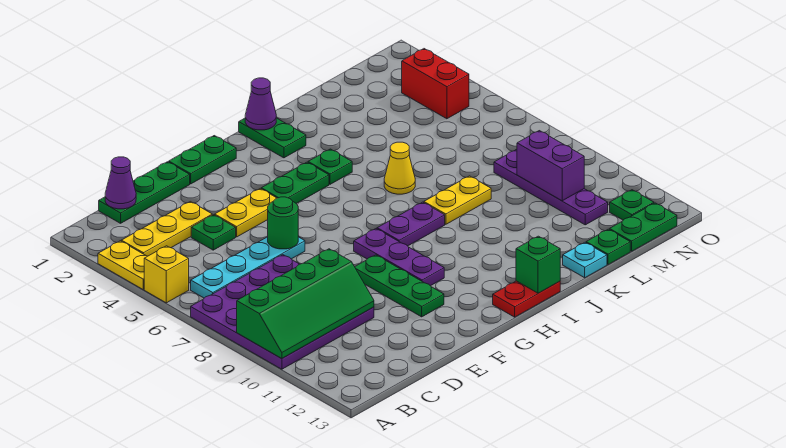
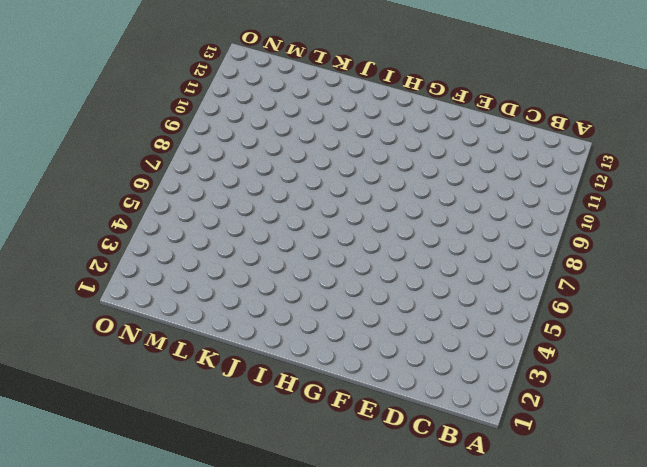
none -> yellow 1x2 plate [98,241,147,289]
none -> yellow 1x1 brick [144,246,189,303]
none -> purple 4x4 plate [191,255,374,369]
none -> yellow 1x3 plate [121,202,212,256]

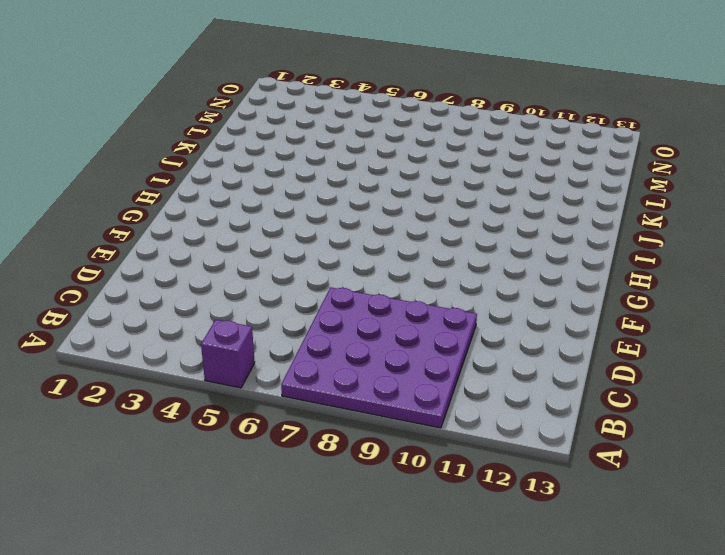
purple 1x1 brick [201,320,255,388] -> yellow 1x1 brick [144,246,189,303]
none -> yellow 1x2 plate [98,241,147,289]
none -> yellow 1x3 plate [121,202,212,256]
none -> cyan 1x4 plate [191,237,305,298]
none -> green 1x3 plate [99,162,190,223]

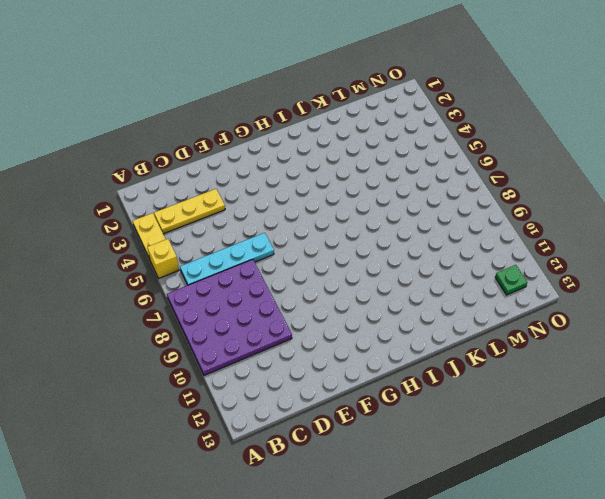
none -> green 1x3 plate [99,162,190,223]
none -> green 1x1 plate [191,215,236,250]
none -> yellow 1x2 plate [215,189,276,237]
none -> green 1x2 plate [169,136,236,184]

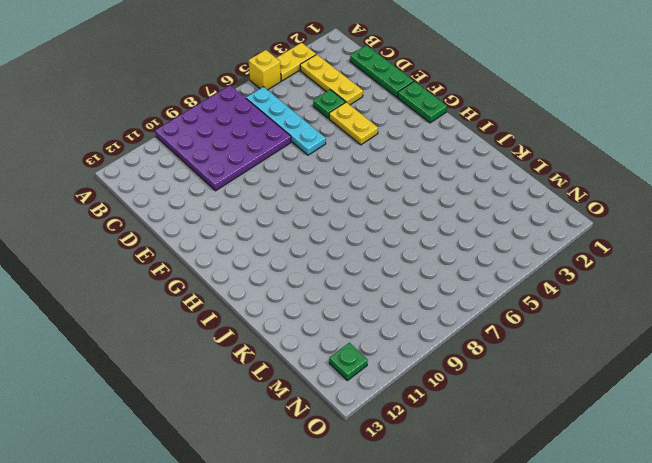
none -> green 1x3 plate [355,255,444,317]
none -> green 1x2 plate [261,162,329,204]
none -> purple 1x3 plate [354,229,444,286]
none -> purple 1x2 plate [377,202,445,246]

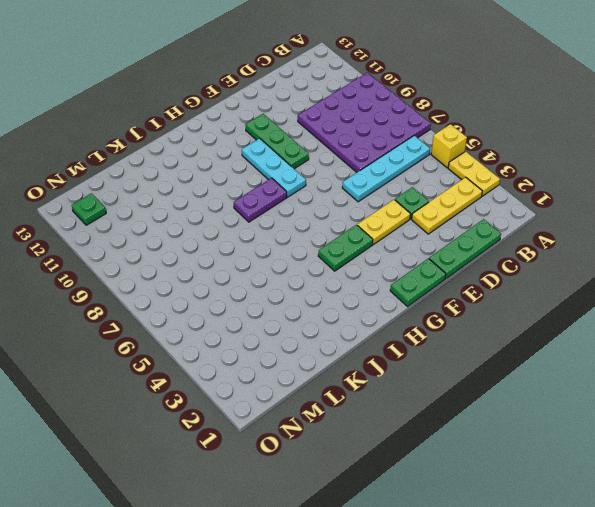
cyan 1x3 plate [242,138,306,197] -> purple 1x3 plate [354,229,444,286]
none -> red 1x2 plate [493,281,560,317]
none -> green 1x2 plate [239,118,306,158]
none -> green 1x1 plate [308,149,352,184]
none -> yellow 1x1 cone [384,142,415,194]

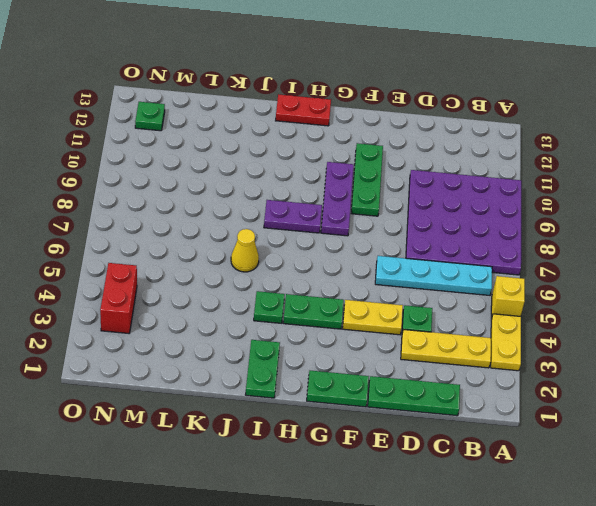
none -> yellow 1x2 plate [424,176,491,224]
none -> cyan 1x1 plate [563,243,607,278]
none -> green 1x1 plate [586,229,630,265]
none -> purple 1x4 plate [494,150,608,225]

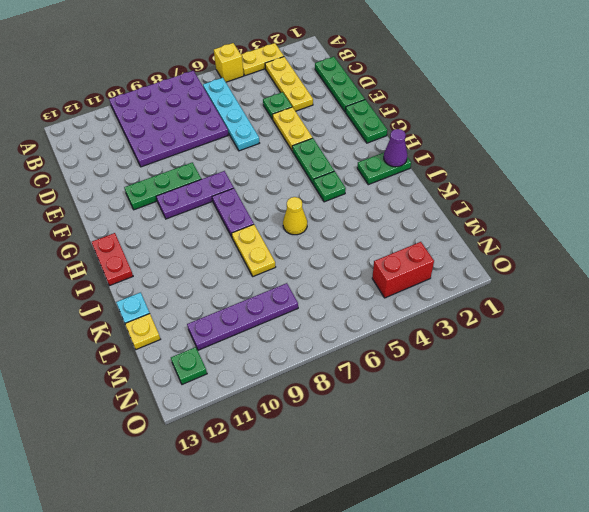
yellow 1x1 plate [125,314,160,349] -> green 1x1 plate [586,229,630,265]
none -> green 1x2 plate [610,203,677,251]
none -> green 2x4 slope [237,249,374,359]
none -> purple 1x1 cone [105,157,136,209]
none -> green 1x1 round brick [268,197,298,249]

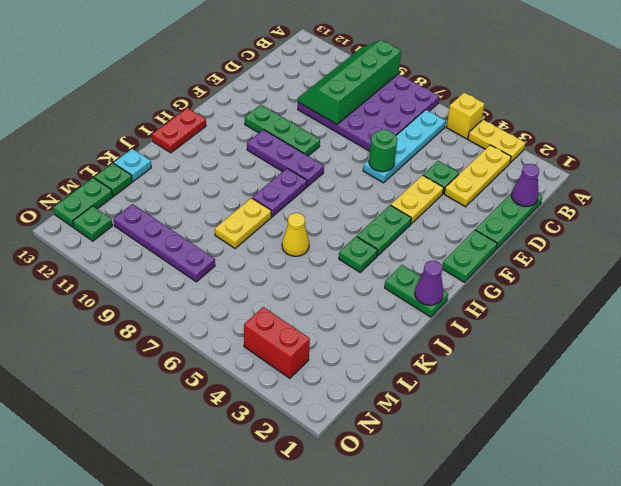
none -> green 1x1 brick [516,236,560,293]
none -> purple 1x2 brick [517,131,584,201]

